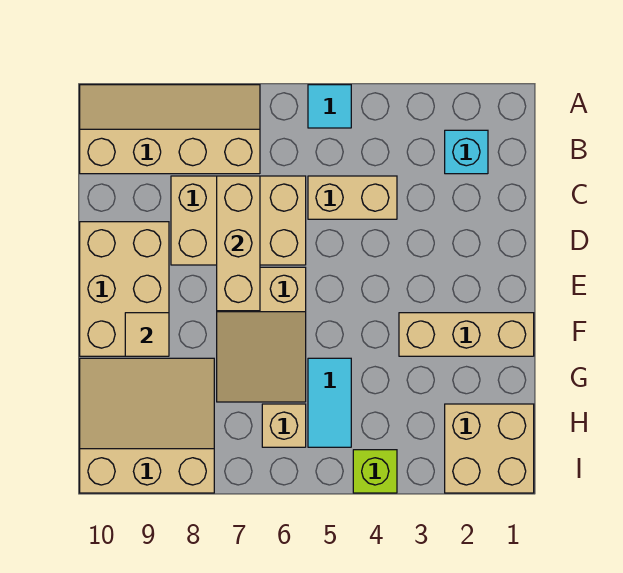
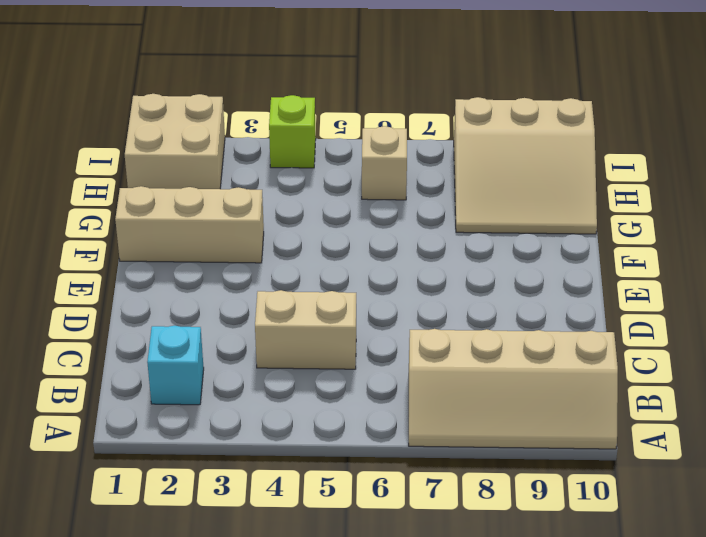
none -> cyan 1x1 tile [308,85,351,128]
none -> tan 2x3 brick [171,176,306,265]
none -> tan 2x3 brick [80,222,169,356]

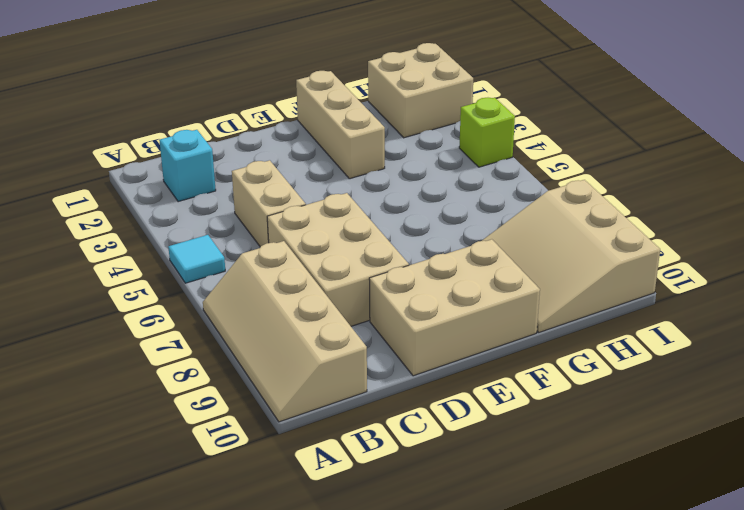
none -> tan 2x3 slope [217,267,306,402]
none -> cyan 1x2 tile [308,358,351,447]
none -> tan 1x1 brick [262,404,306,447]

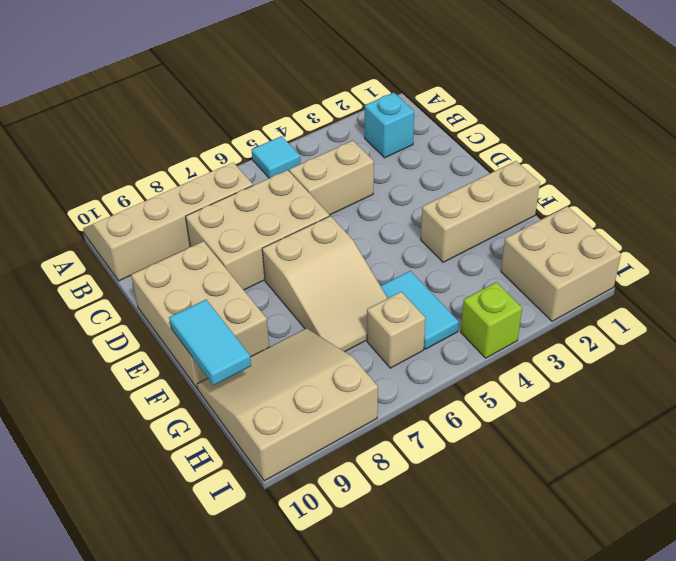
cyan 1x2 tile [169,300,251,385] -> none
none -> tan 1x3 brick [217,176,260,311]
none -> tan 1x1 tile [125,313,169,356]

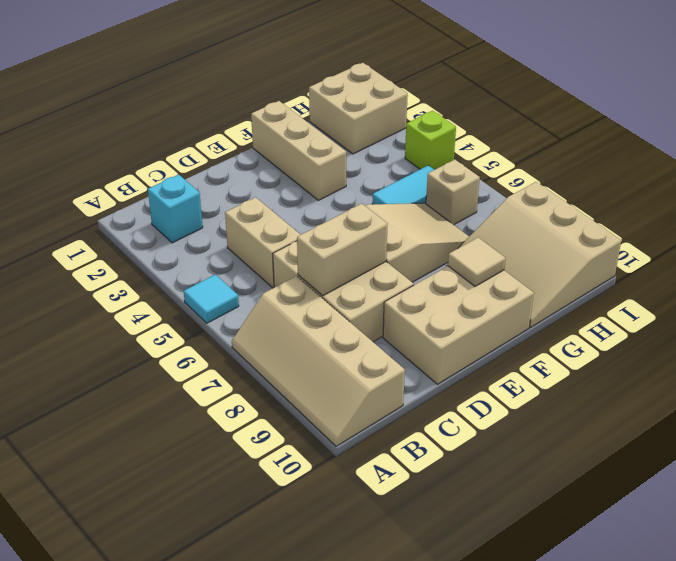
tan 1x2 brick [297,204,388,296] -> tan 1x3 brick [217,176,260,311]

